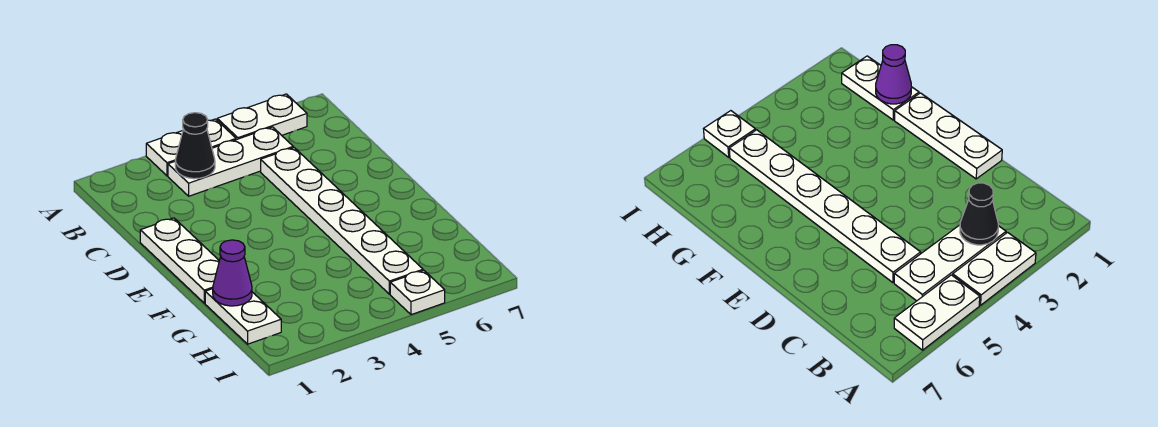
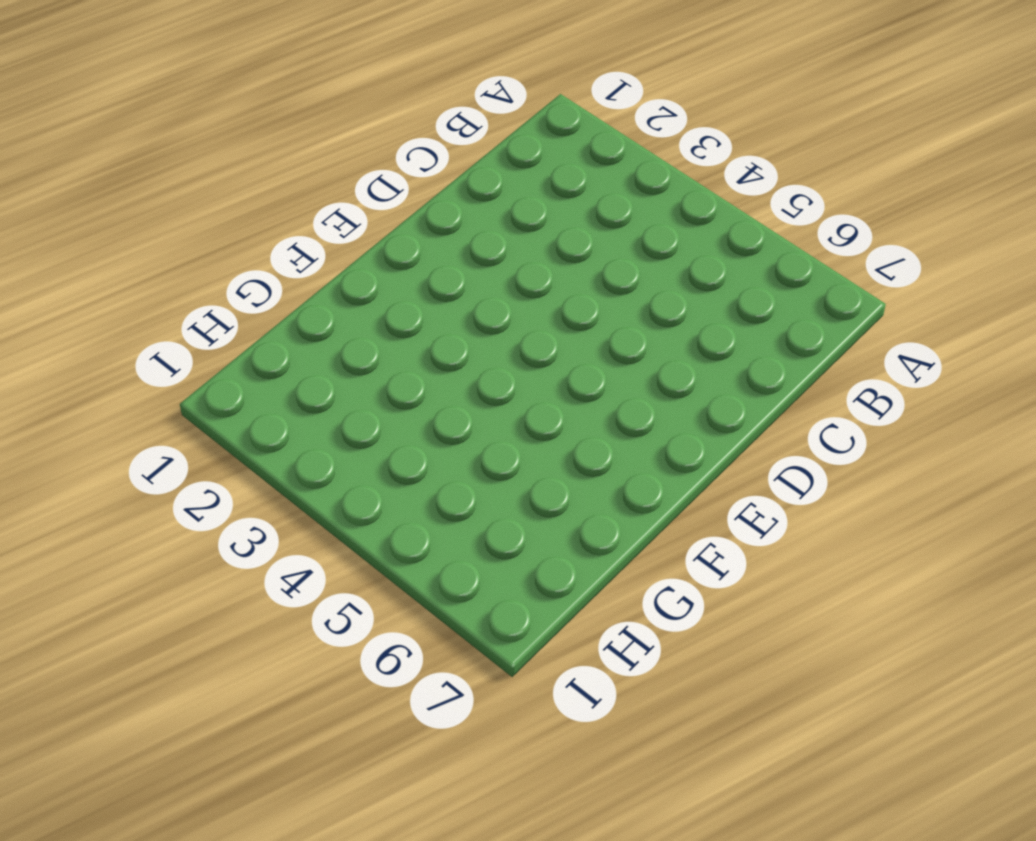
none -> white 1x2 plate [146,119,236,176]
none -> white 1x2 plate [217,94,307,140]

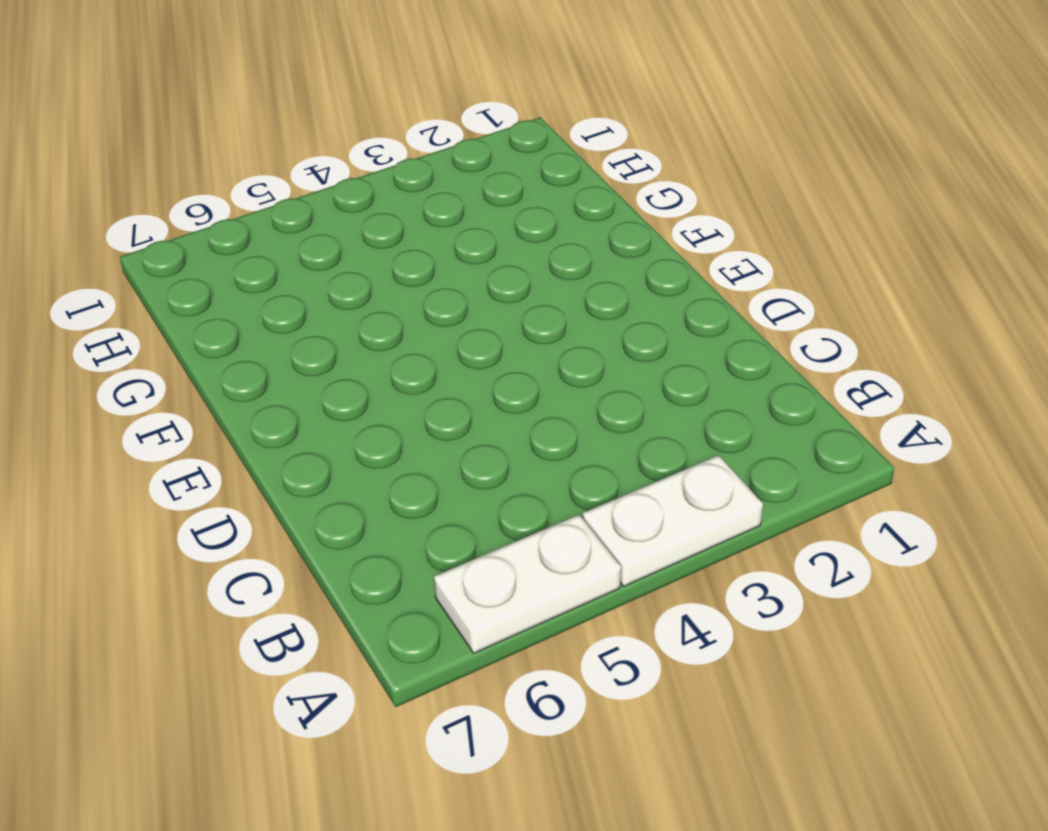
none -> white 1x3 plate [168,127,293,196]
none -> white 1x6 plate [261,148,423,294]

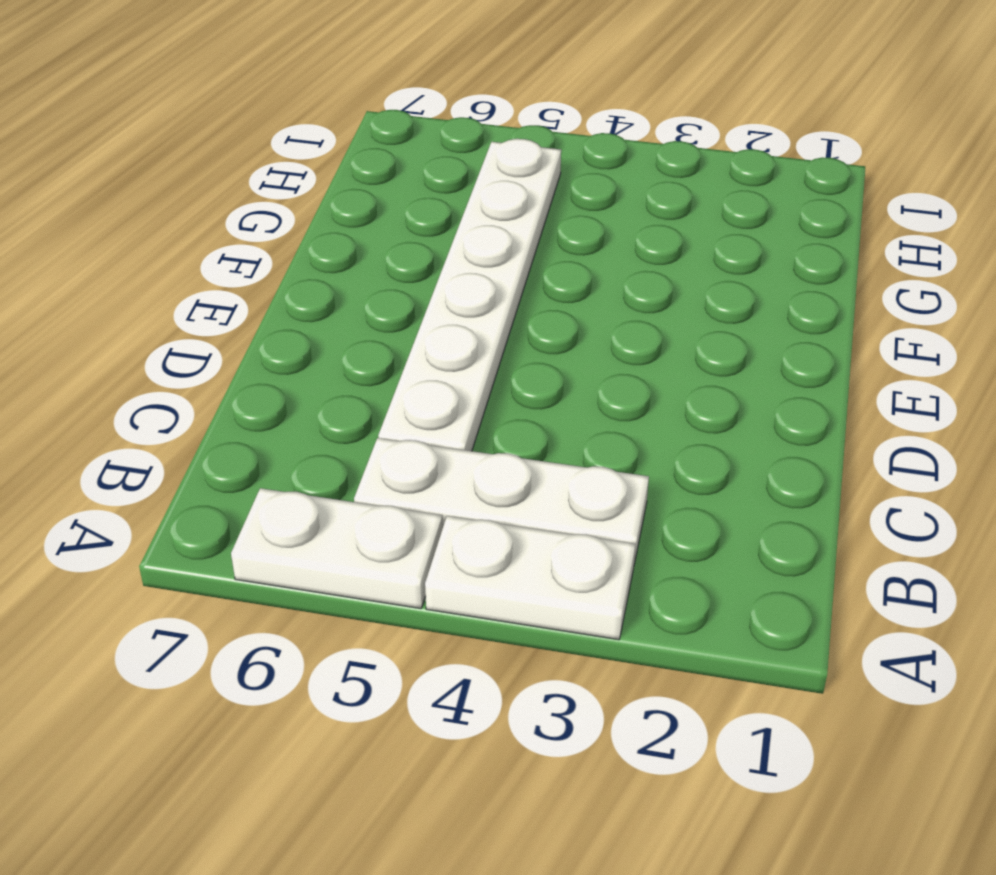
none -> white 1x3 plate [140,218,219,303]
none -> white 1x2 plate [205,289,281,344]

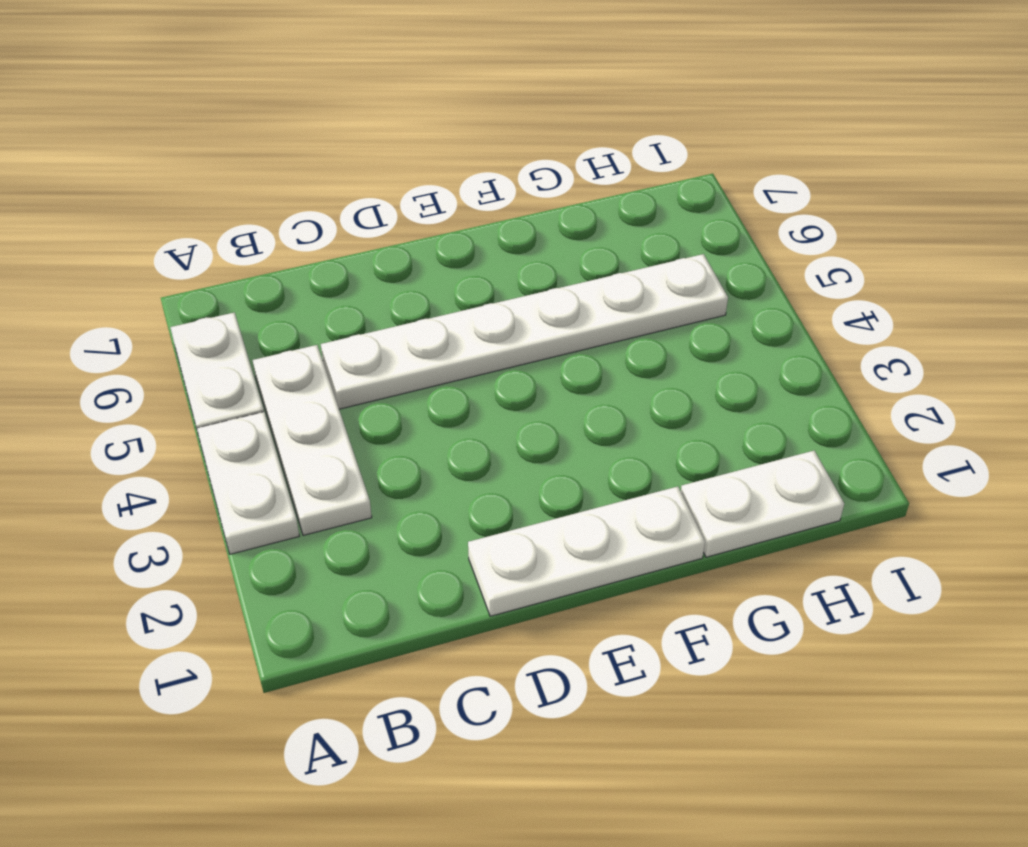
none -> white 1x1 plate [390,270,445,315]
none -> black 1x1 cone [175,113,215,179]

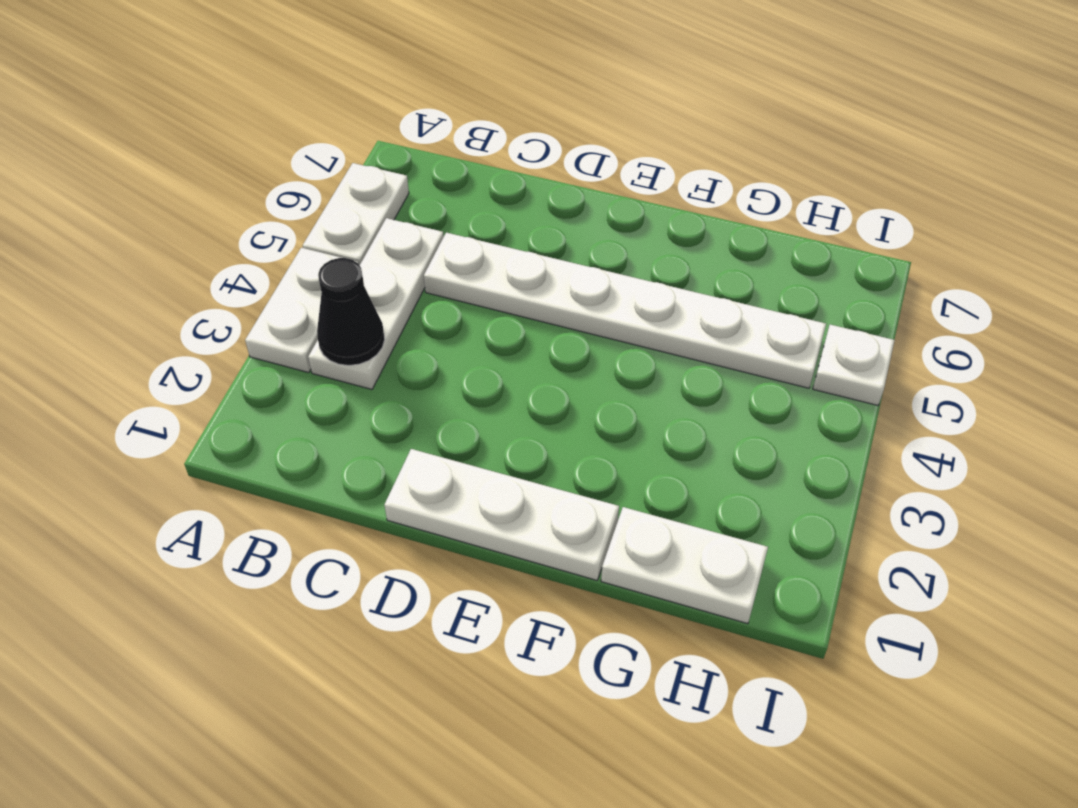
none -> purple 1x1 cone [213,240,252,306]

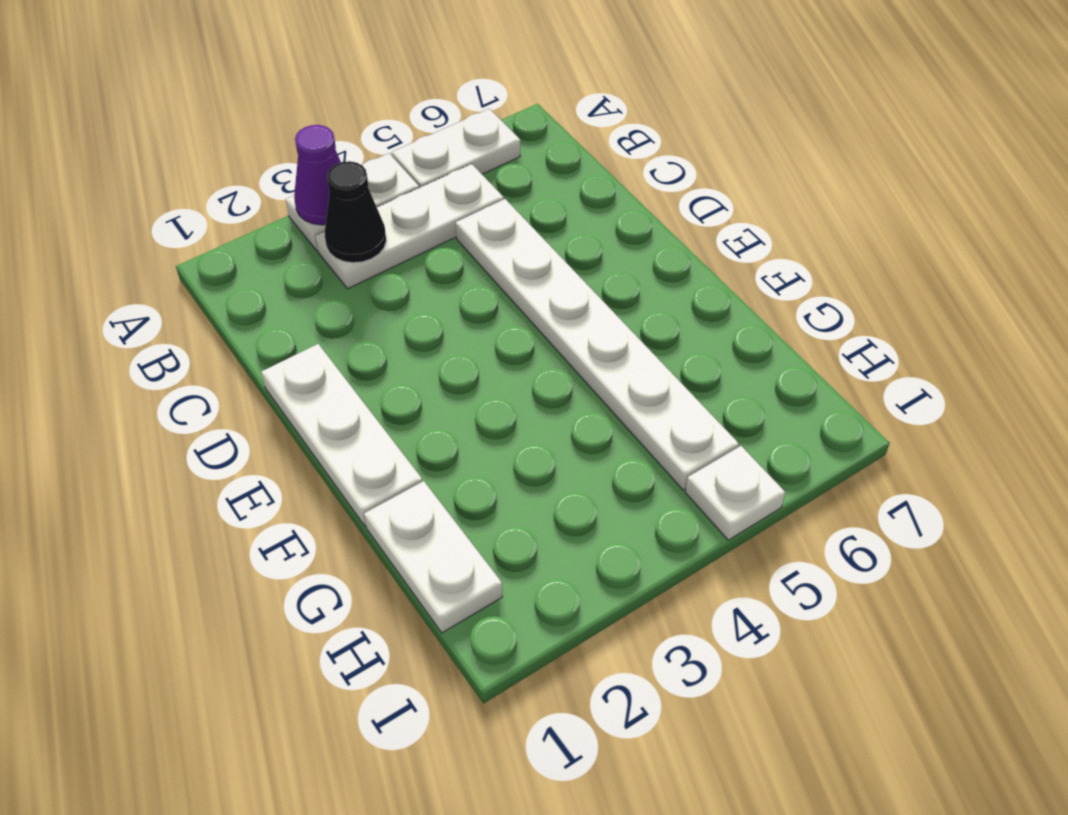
purple 1x1 cone [294,125,341,225] -> purple 1x1 cone moved to [213,240,252,306]

